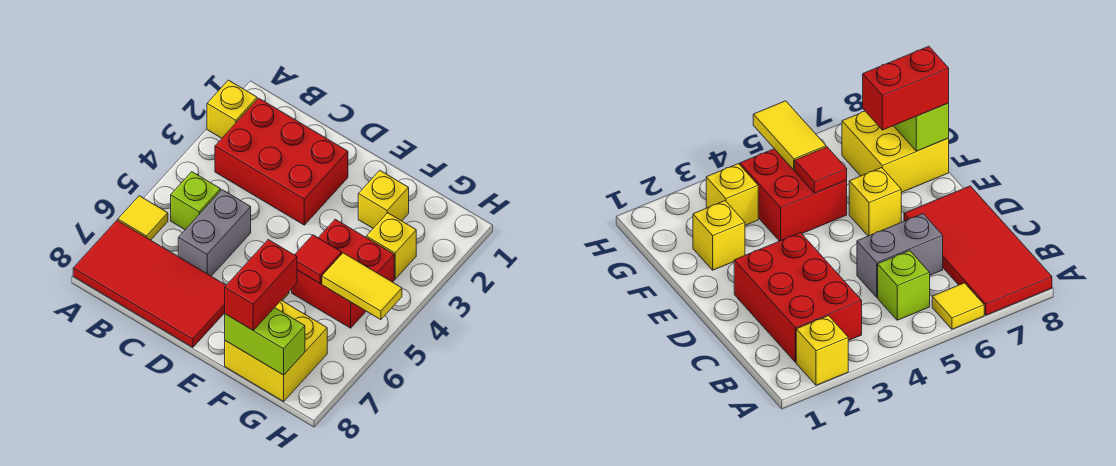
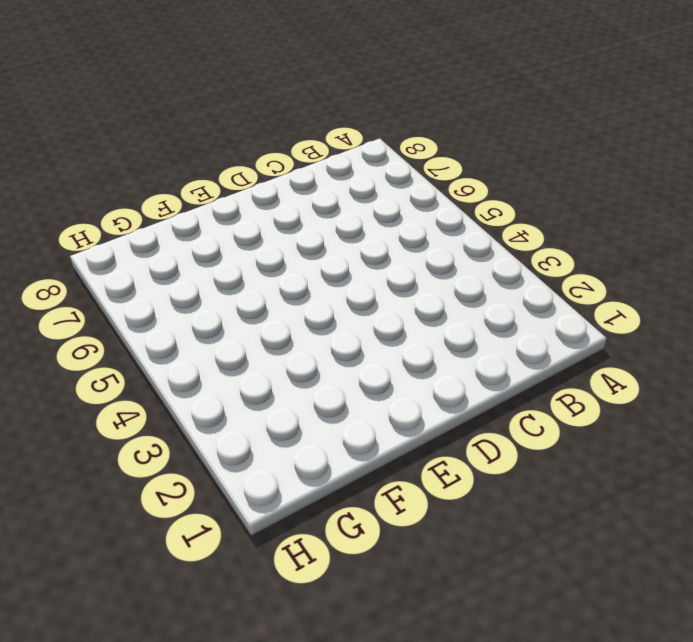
none -> yellow 1x1 brick [207,80,257,138]
none -> yellow 1x1 tile [118,196,168,240]
none -> red 2x4 tile [73,220,226,347]

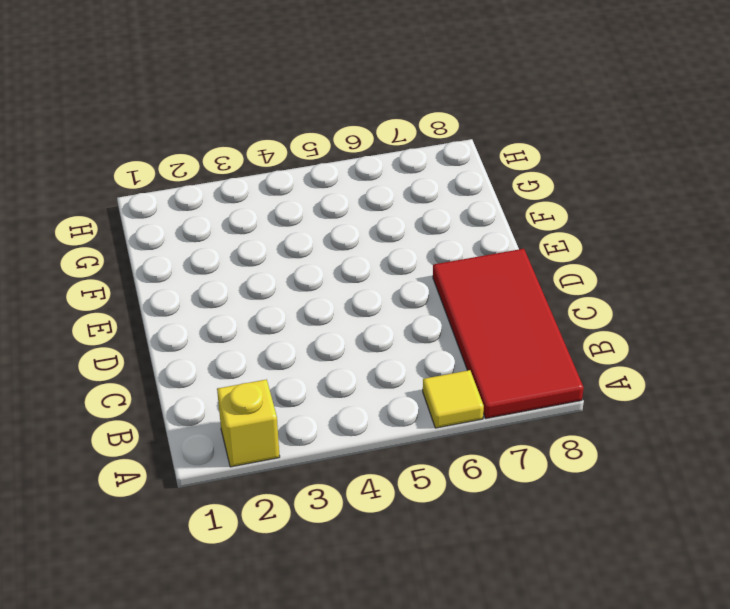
none -> red 2x3 brick [215,98,348,225]
none -> lime 1x1 brick [171,172,221,230]
none -> grey 1x2 brick [178,190,251,276]

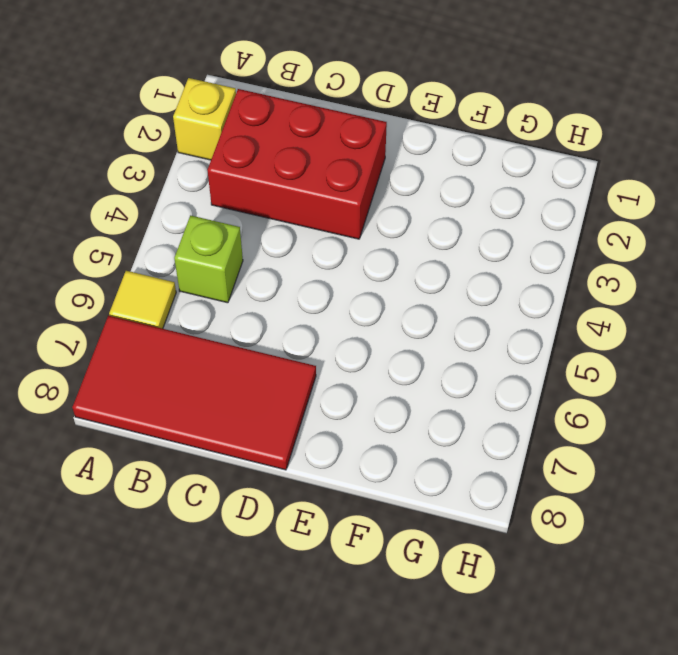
none -> grey 1x2 brick [178,190,251,276]
none -> yellow 1x1 brick [849,168,901,236]
none -> yellow 1x1 brick [358,170,409,228]

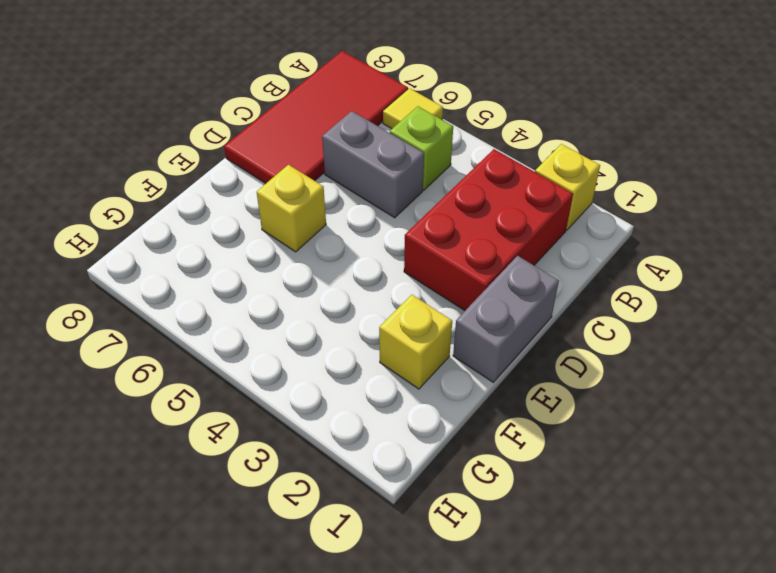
grey 1x2 brick [453,256,559,382] -> none
none -> red 2x2 brick [292,219,394,328]
none -> yellow 2x2 brick [225,300,327,401]
none -> yellow 1x1 brick [366,213,416,279]

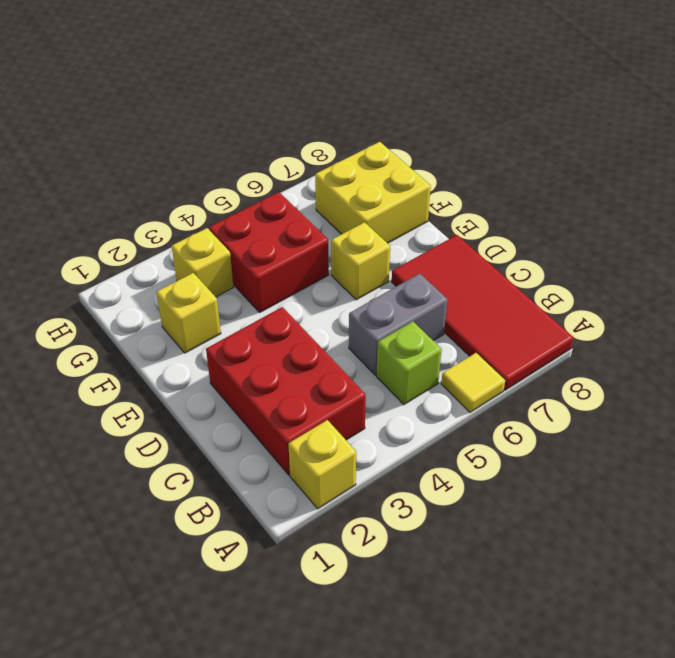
none -> red 1x1 tile [295,235,342,283]
none -> lime 1x2 brick [225,308,305,375]
none -> yellow 1x2 tile [322,253,402,320]

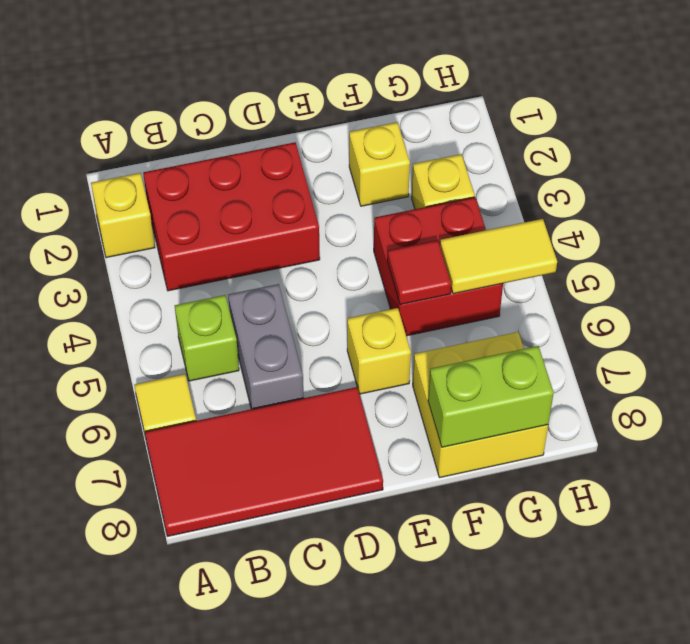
none -> red 1x2 brick [225,240,297,330]

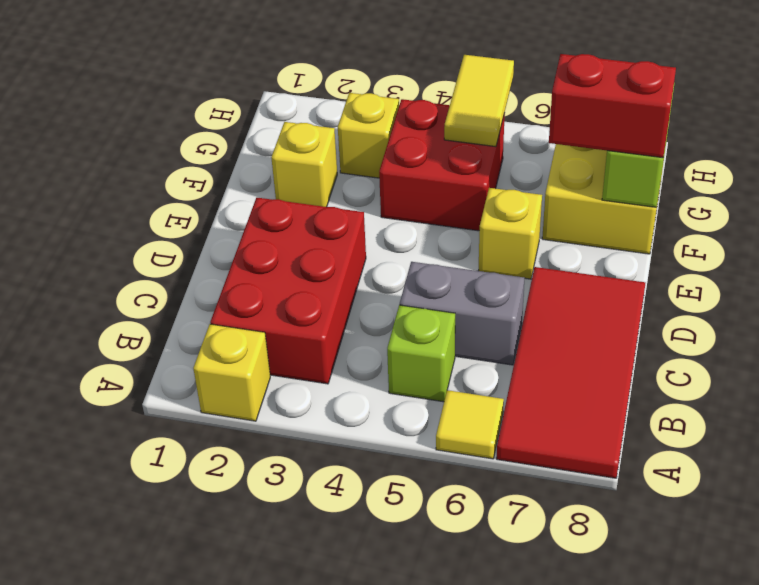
none -> red 1x1 tile [295,235,342,283]

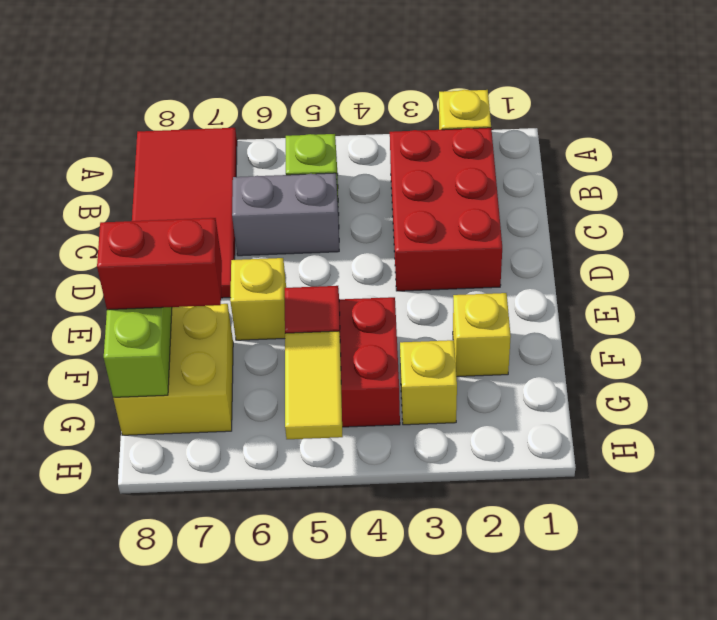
none -> yellow 1x1 tile [118,196,168,240]

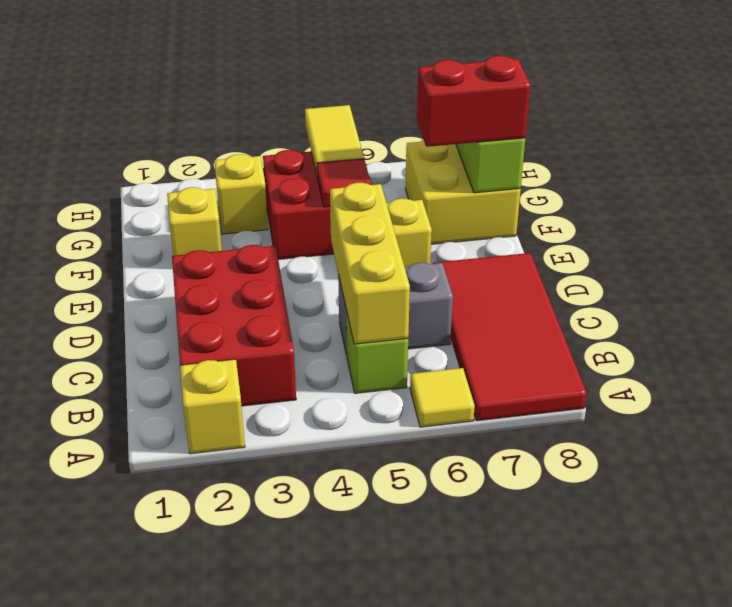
yellow 1x3 brick [330,183,410,344] -> none

